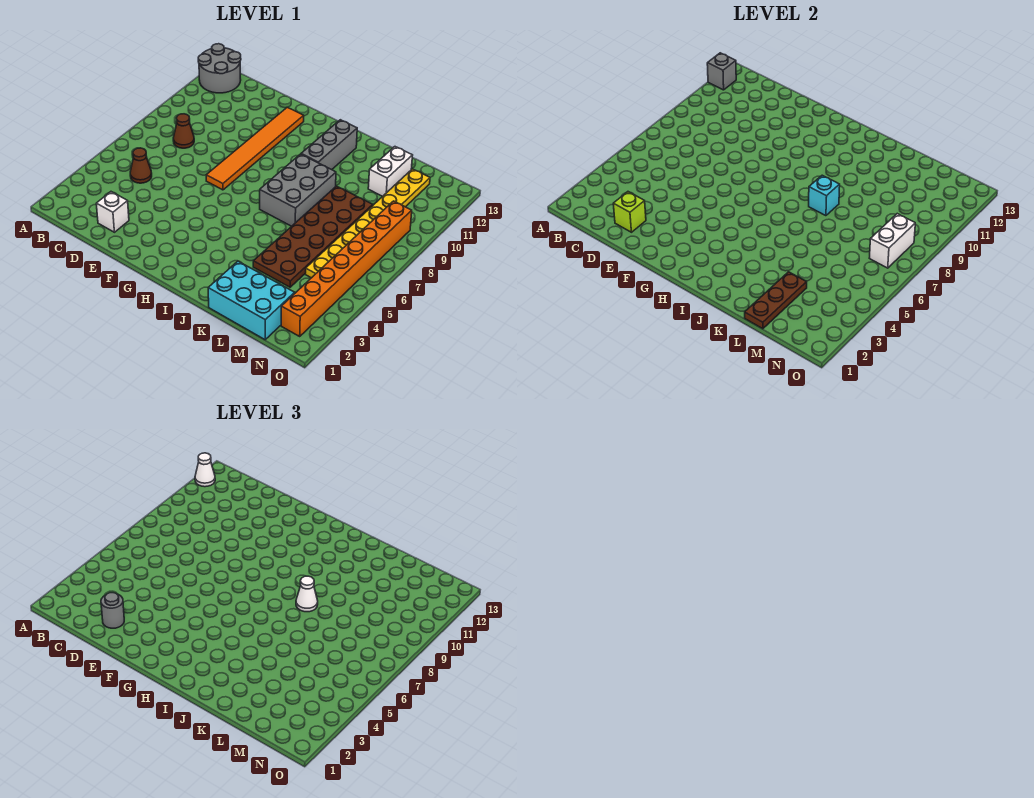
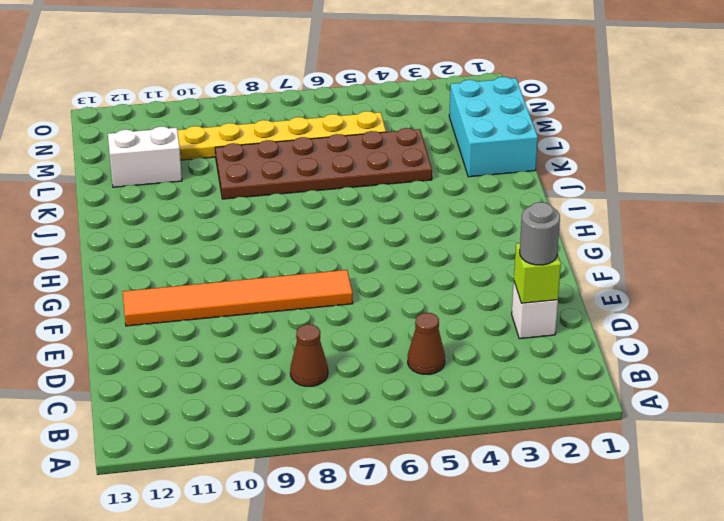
none -> grey 2x2 round brick [198,44,241,93]
none -> grey 2x3 brick [260,154,336,226]
none -> grey 1x3 brick [301,120,357,170]

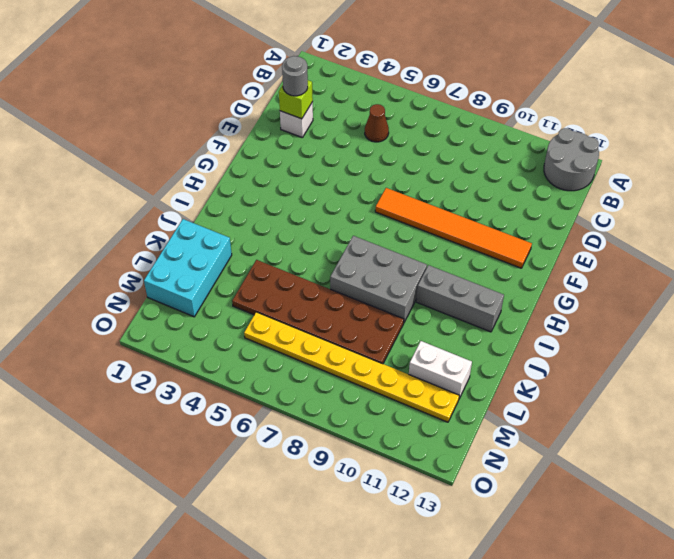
none -> brown 1x1 cone [173,114,194,148]
none -> orange 1x8 brick [281,201,412,336]
none -> grey 1x1 brick [707,53,736,90]

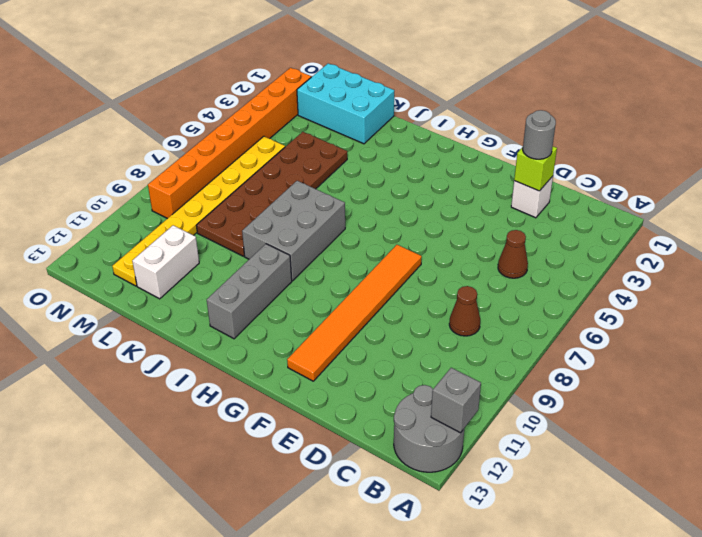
none -> cyan 1x1 brick [809,175,840,216]
none -> brown 1x3 plate [745,272,807,329]
none -> white 1x2 brick [870,214,915,268]

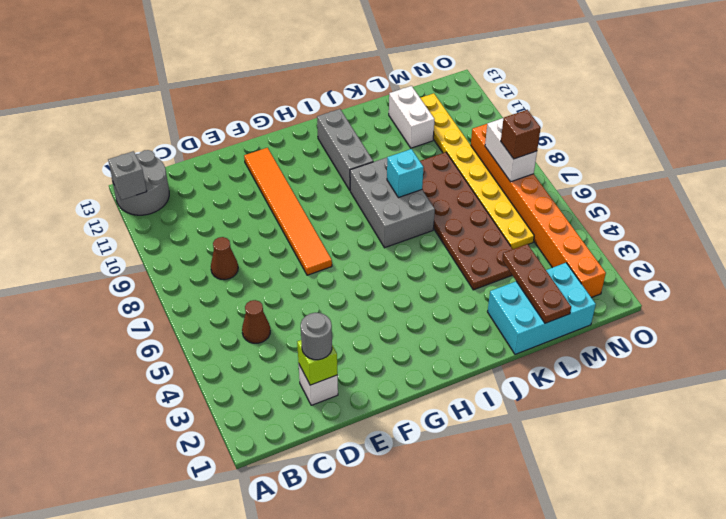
brown 1x1 brick [501,110,541,159] -> none
none -> white 1x1 cone [195,453,215,487]
none -> white 1x1 cone [296,576,318,612]

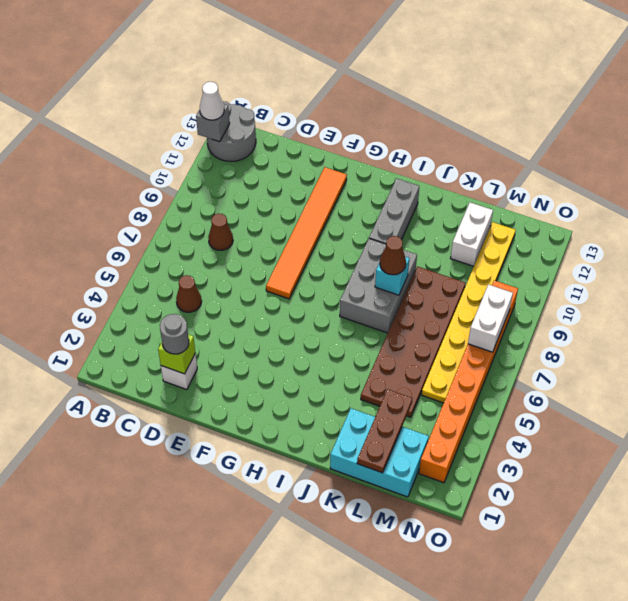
brown 1x1 cone [380,236,406,275] -> white 1x1 cone [296,576,318,612]

